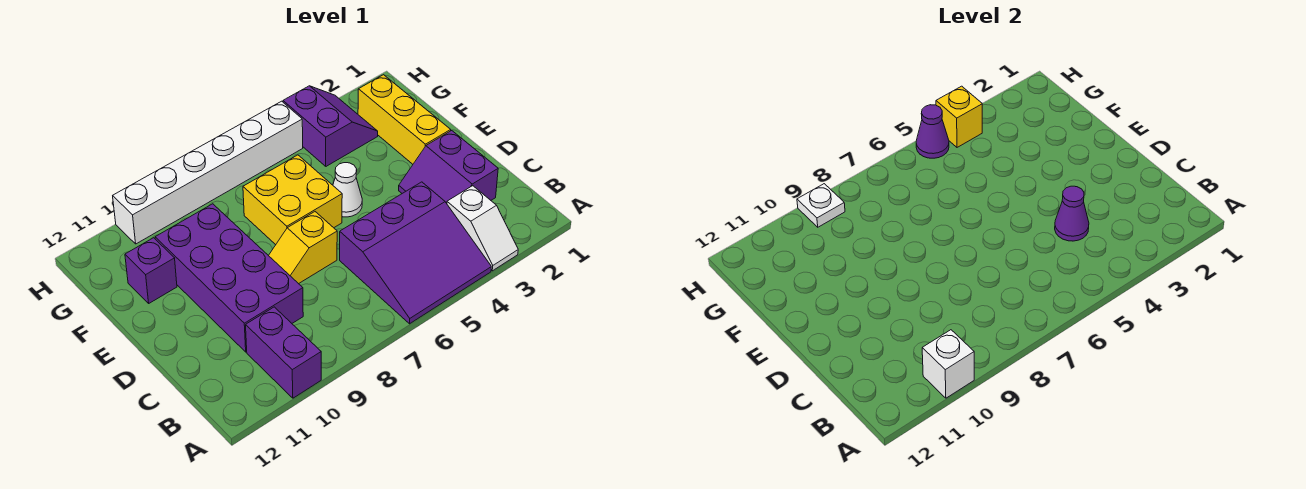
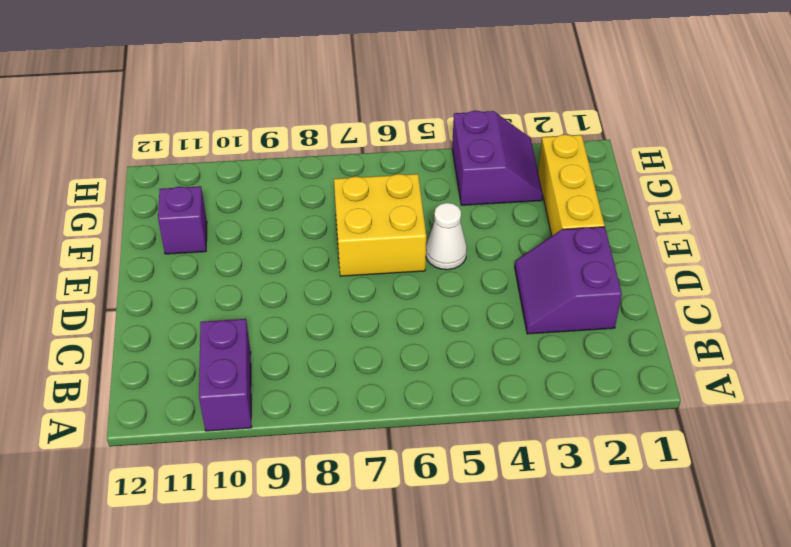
none -> white 1x2 slope [447,186,518,271]
none -> purple 3x3 slope [340,182,491,324]
none -> purple 2x4 brick [155,204,303,352]

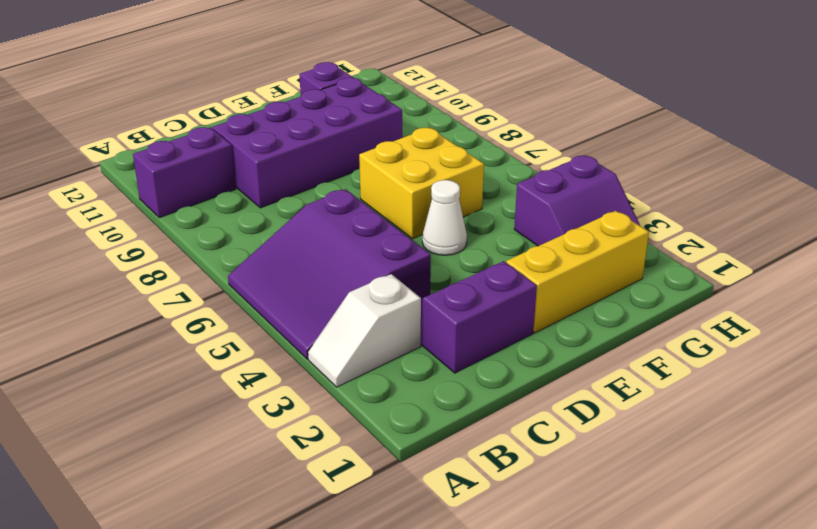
none -> yellow 1x2 slope [269,212,337,284]
none -> white 1x6 brick [113,101,303,244]
none -> white 1x1 brick [922,330,974,398]

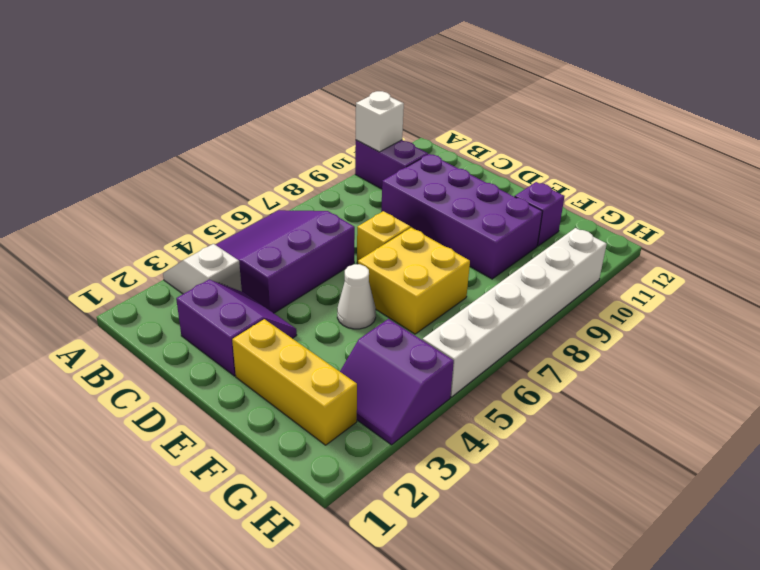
none -> purple 1x1 cone [1055,186,1089,241]
none -> yellow 1x1 brick [936,86,982,147]
none -> purple 1x1 cone [916,105,949,158]

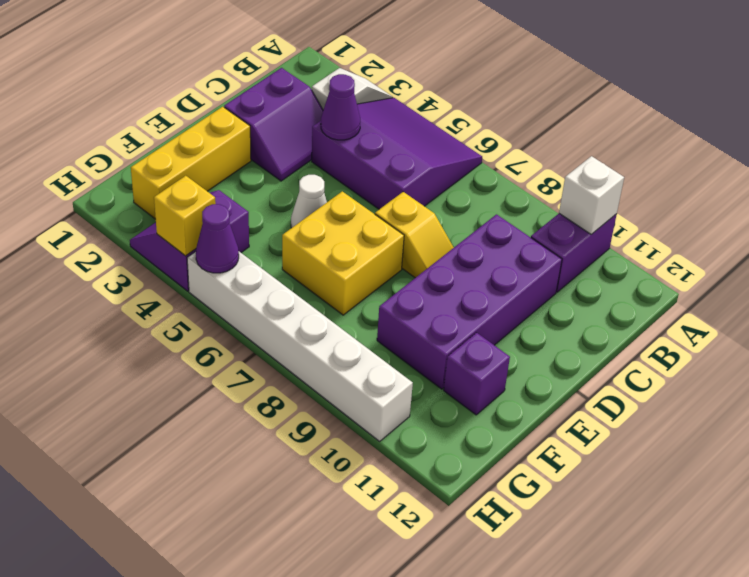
none -> white 1x1 plate [797,184,845,227]

